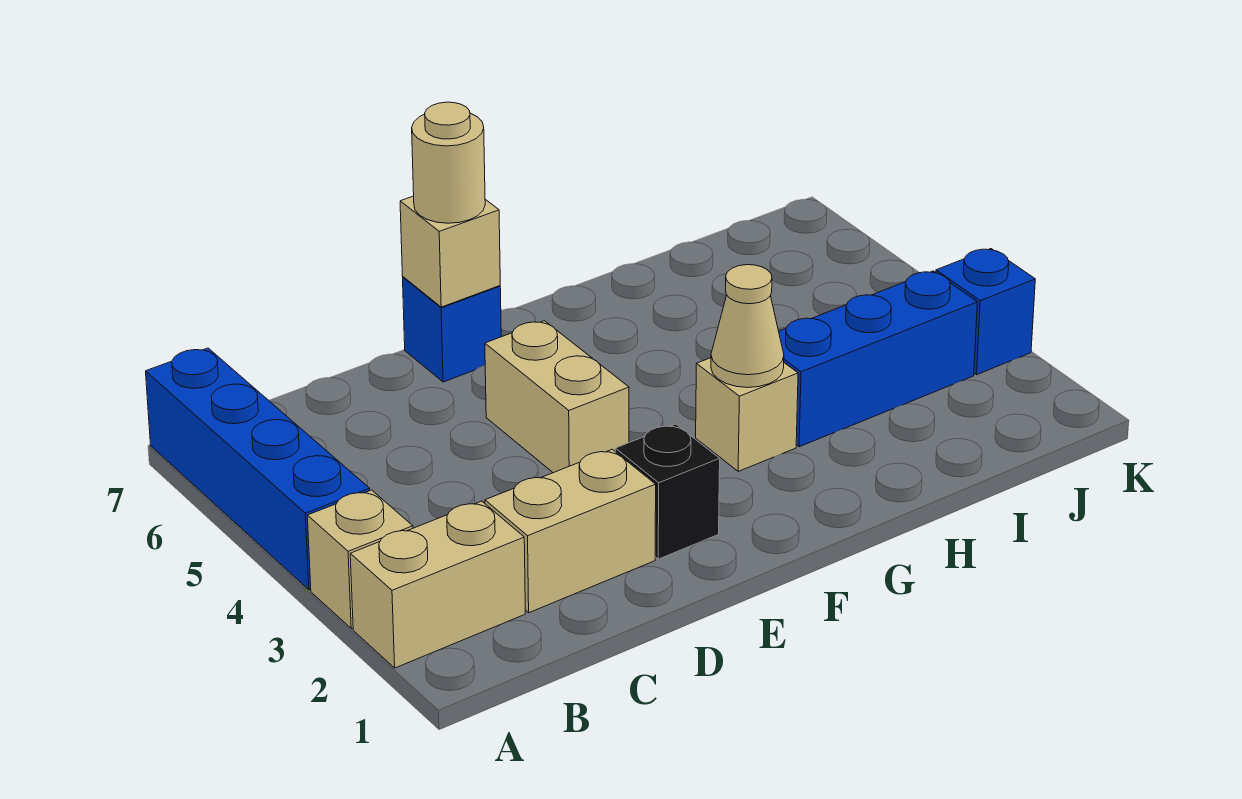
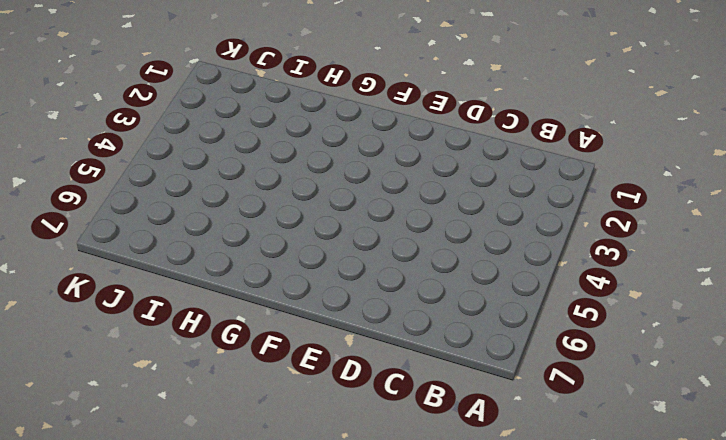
none -> tan 1x2 brick [350,501,525,668]
none -> tan 1x1 brick [307,490,413,628]
none -> blue 1x4 brick [146,348,370,590]

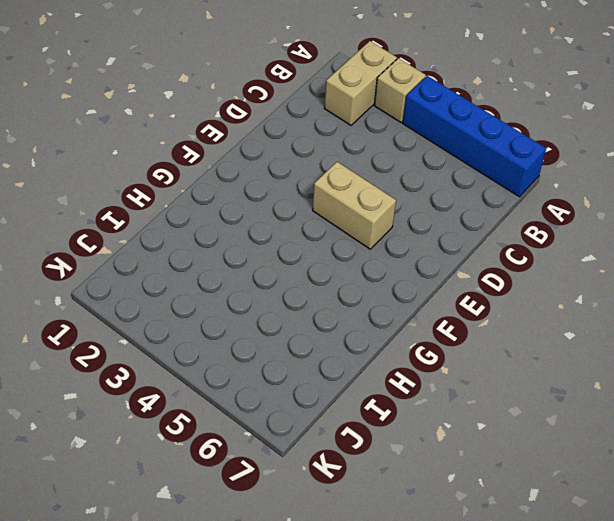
none -> tan 1x2 brick [485,449,656,613]
none -> black 1x1 brick [615,424,720,559]
none -> blue 1x1 brick [403,277,501,382]

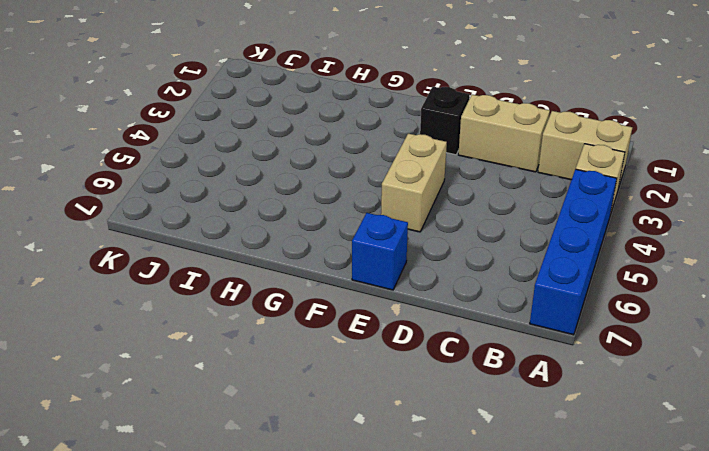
none -> tan 1x1 brick [696,358,798,471]
none -> blue 1x3 brick [779,271,977,447]
none -> blue 1x1 brick [936,249,1035,375]

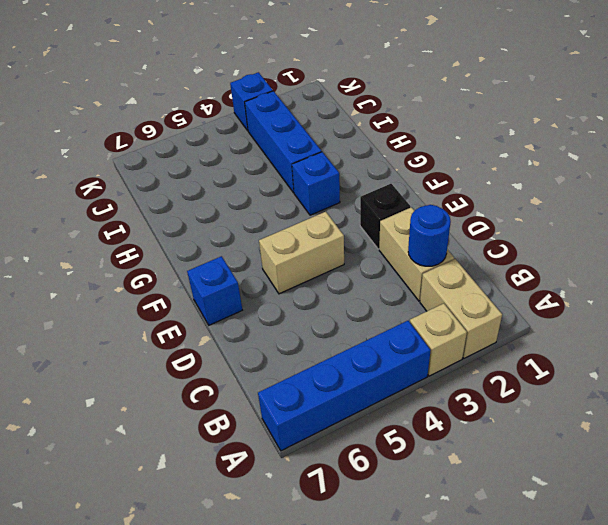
blue 1x1 round brick [408,205,451,266] -> none
blue 1x1 brick [292,152,340,215] -> tan 1x1 brick [696,358,798,471]
none -> tan 1x1 brick [400,196,500,307]
none -> tan 1x1 cone [711,265,784,388]
none -> tan 1x1 round brick [412,102,485,223]

